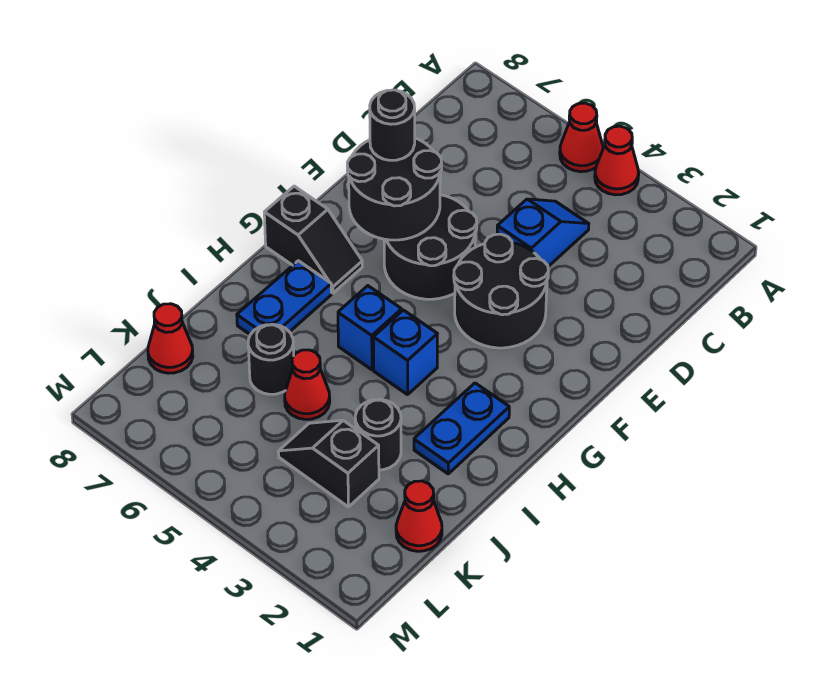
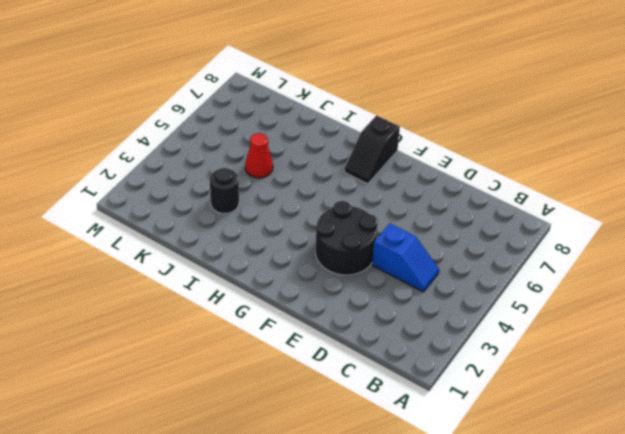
none -> red 1x1 cone [595,126,639,195]
none -> red 1x1 cone [560,103,603,172]
none -> black 2x2 round brick [384,195,477,299]

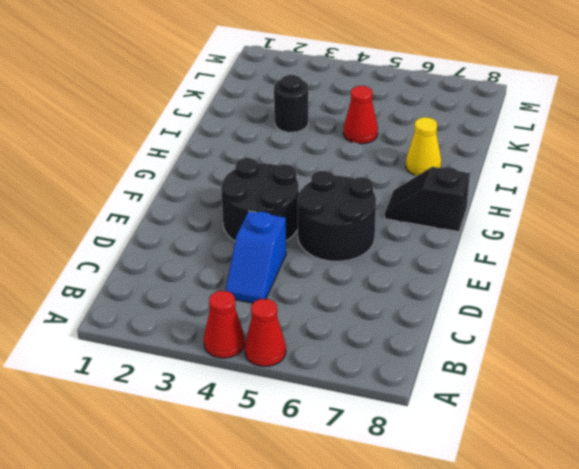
yellow 1x1 cone [406,117,441,175] -> blue 1x2 plate [237,261,332,335]
none -> blue 1x2 plate [414,383,509,474]
none -> blue 1x1 brick [373,310,437,395]
none -> blue 1x1 brick [338,286,402,370]

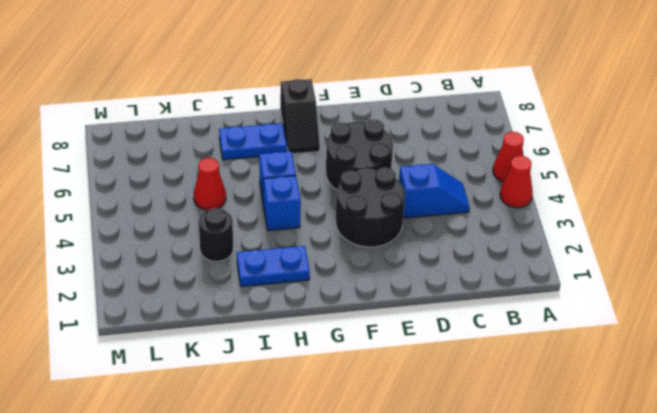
none -> black 1x1 round brick [248,324,294,394]
none -> red 1x1 cone [396,481,442,551]
none -> black 1x2 slope [278,420,379,507]

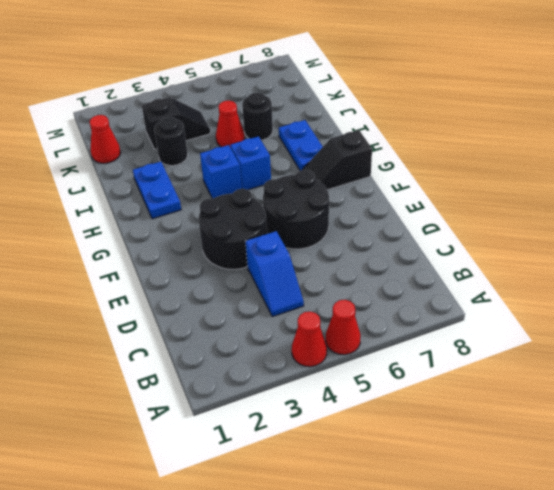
none -> red 1x1 cone [148,304,193,373]
none -> black 2x2 round brick [347,138,442,240]
none -> black 1x1 round brick [370,90,415,160]

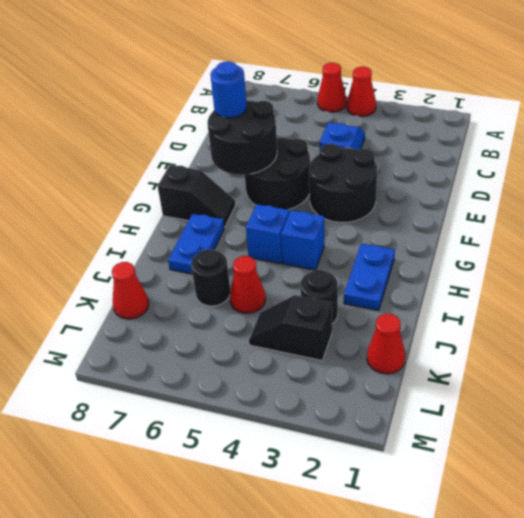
blue 1x1 round brick [210,61,247,118] -> black 1x1 round brick [370,90,415,160]

